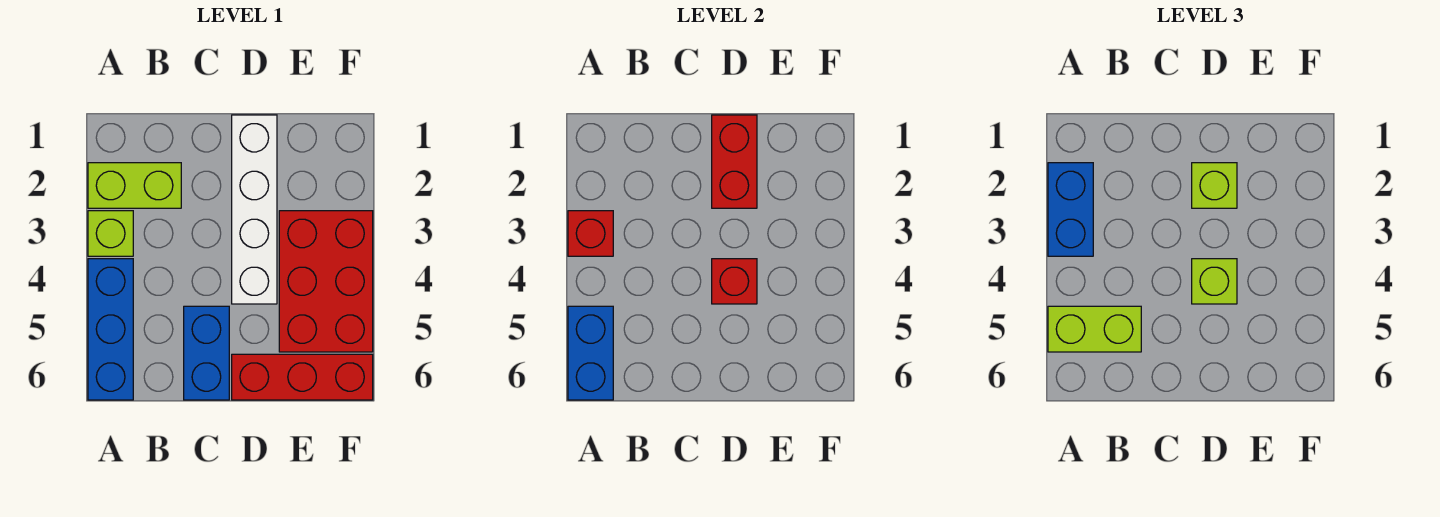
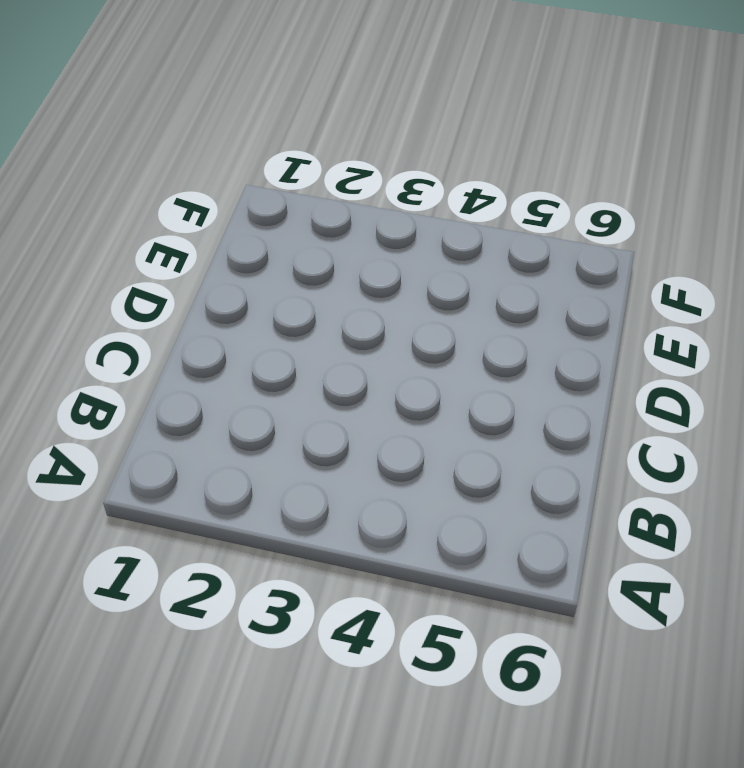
none -> lime 1x2 brick [88,163,181,208]
none -> lime 1x1 brick [88,211,133,256]
none -> blue 1x3 brick [88,259,133,400]

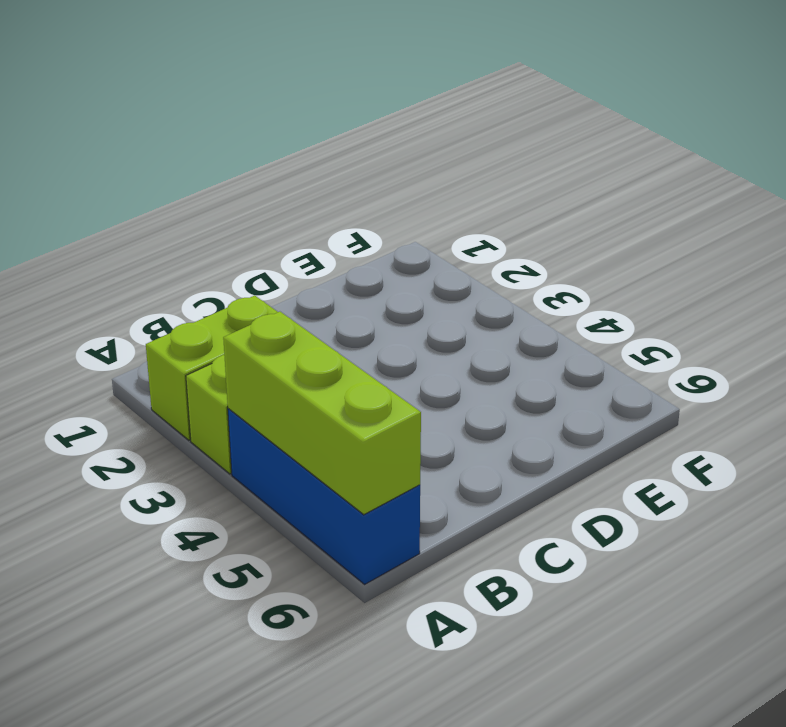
lime 1x3 brick [223,312,421,515] -> blue 1x2 brick [568,306,613,400]
none -> blue 1x2 brick [184,306,229,400]
none -> white 1x4 brick [232,115,277,304]
none -> red 1x3 brick [232,354,373,400]

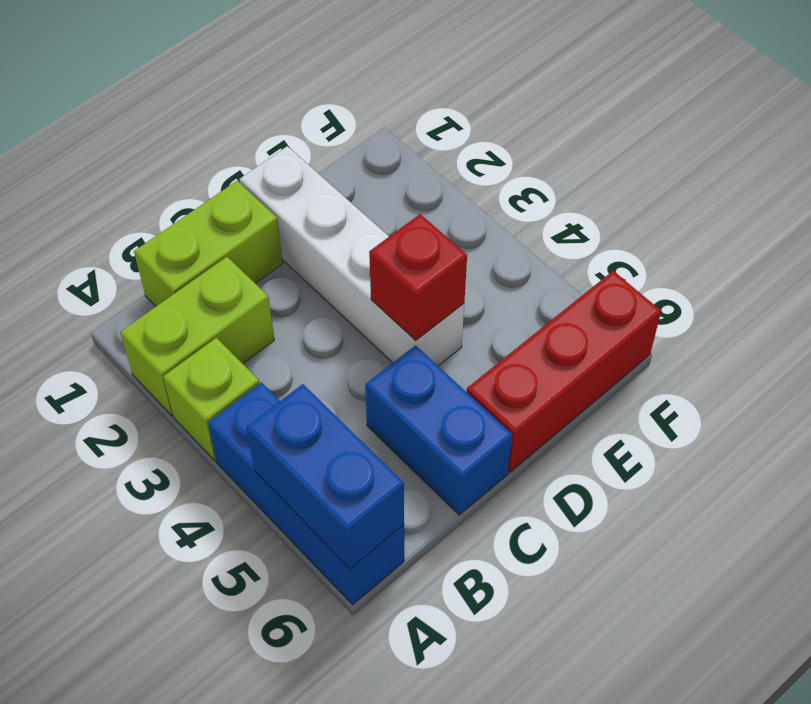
lime 1x2 brick [134,181,283,306] -> lime 1x2 brick moved to [1048,306,1141,352]
none -> red 2x3 brick [279,211,373,352]
none -> red 1x1 brick [568,211,613,256]
none -> red 1x2 brick [712,115,757,208]

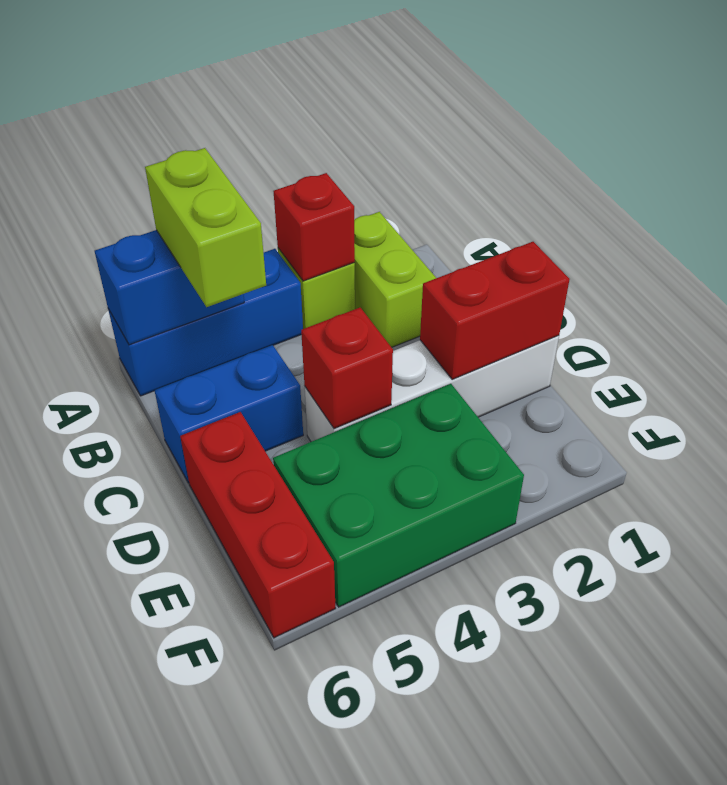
green 2x3 brick [273,384,524,607] -> red 2x3 brick [279,211,373,352]
none -> blue 1x2 brick [1048,163,1093,256]
none -> lime 1x1 brick [1192,163,1237,208]
none -> lime 1x1 brick [1192,259,1237,304]

